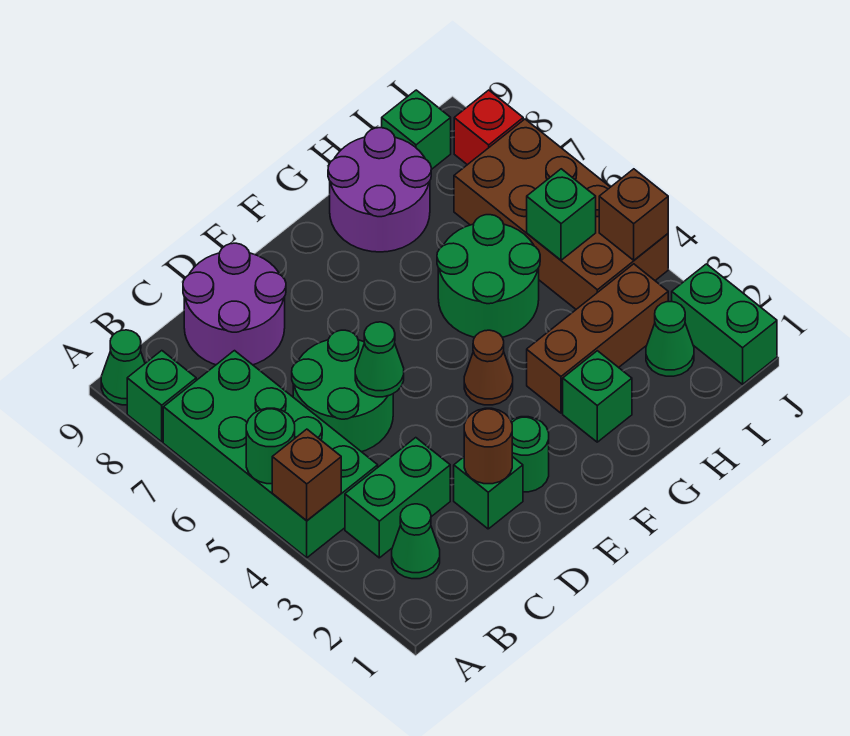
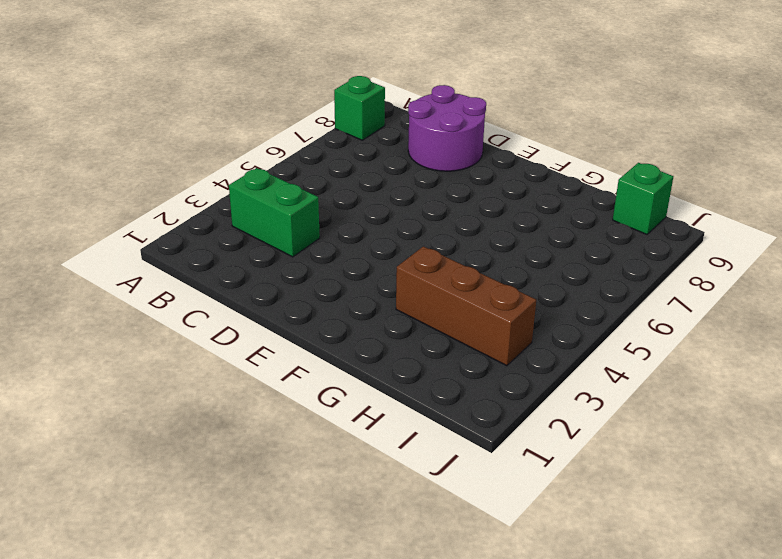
none -> green 2x4 brick [163,351,378,558]
none -> green 1x1 cone [101,330,145,405]
none -> green 1x1 cone [392,504,440,579]

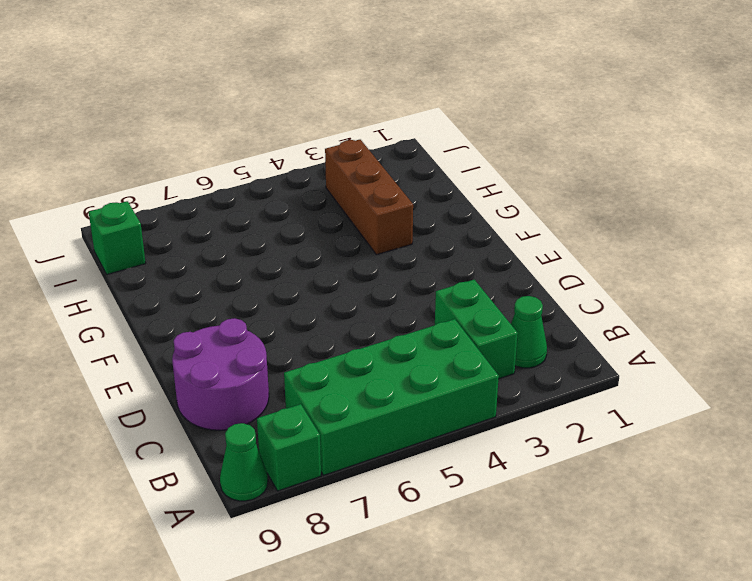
none -> green 2x2 round brick [292,330,393,452]
none -> green 1x1 brick [454,457,523,529]
none -> green 1x1 round brick [511,417,549,492]

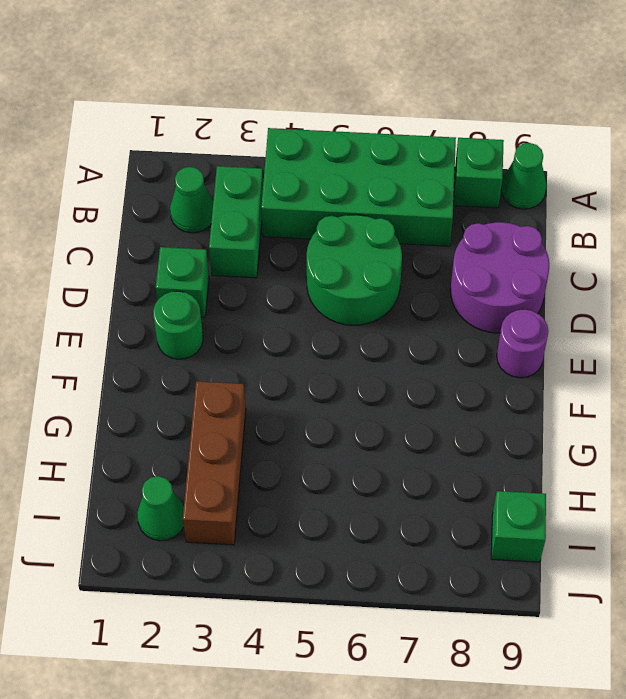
purple 1x1 round brick [497,309,548,378] -> none
none -> brown 1x1 cone [464,330,513,405]
none -> green 1x1 brick [563,351,632,442]
none -> green 2x2 round brick [437,215,540,337]

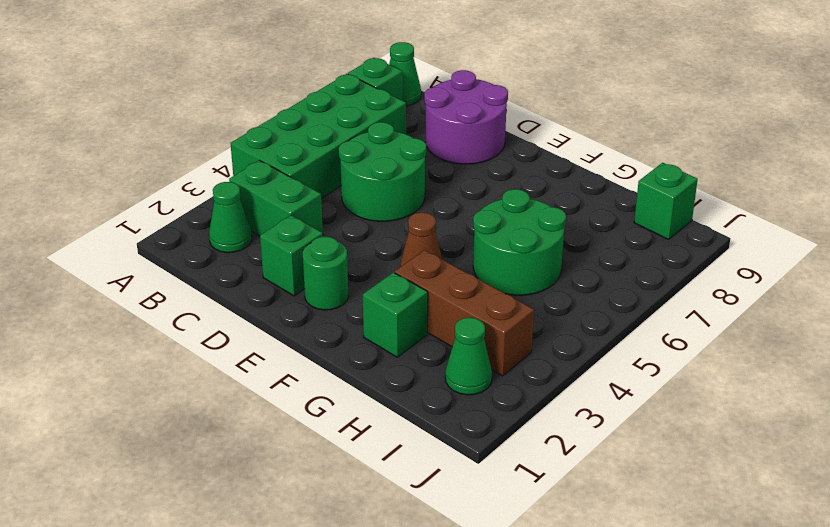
none -> purple 2x2 round brick [328,128,431,252]
none -> brown 2x4 brick [454,119,668,309]
none -> green 1x2 brick [672,264,777,384]

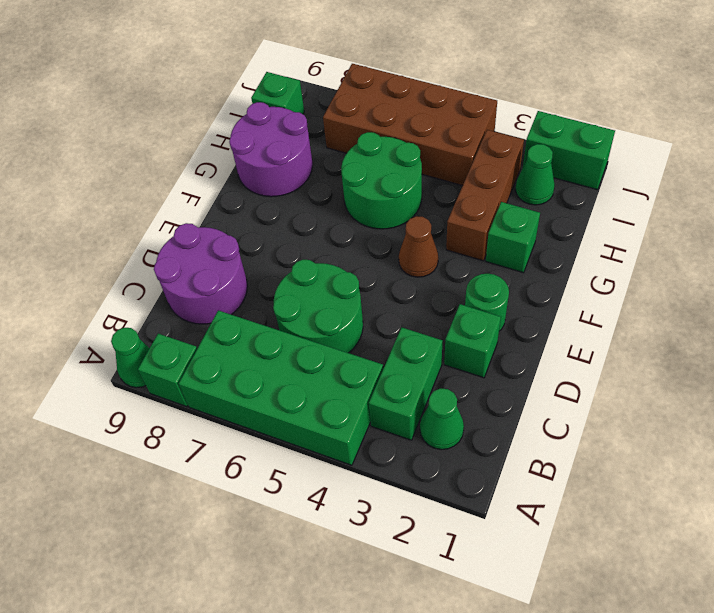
none -> red 1x1 brick [454,90,523,165]
none -> brown 1x1 brick [272,429,341,521]
none -> green 1x1 round brick [246,408,295,484]

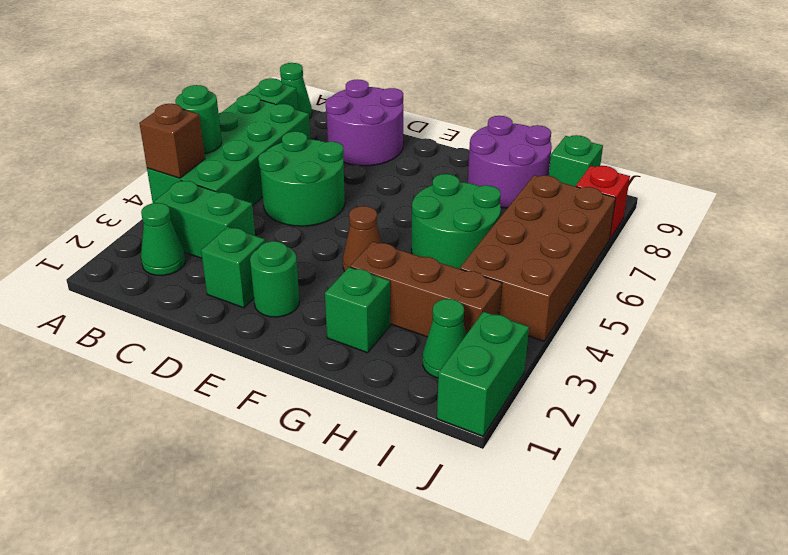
none -> brown 1x1 round brick [464,408,512,484]
none -> green 1x1 cone [355,322,404,397]
none -> green 1x1 brick [527,169,596,260]

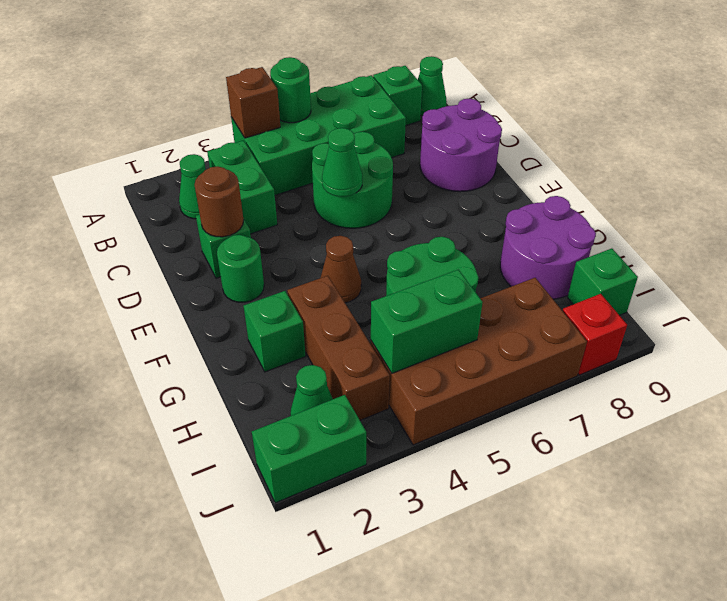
green 1x2 brick [371,270,483,373] -> green 1x1 brick [527,169,596,260]
none -> brown 1x1 brick [599,169,668,260]

